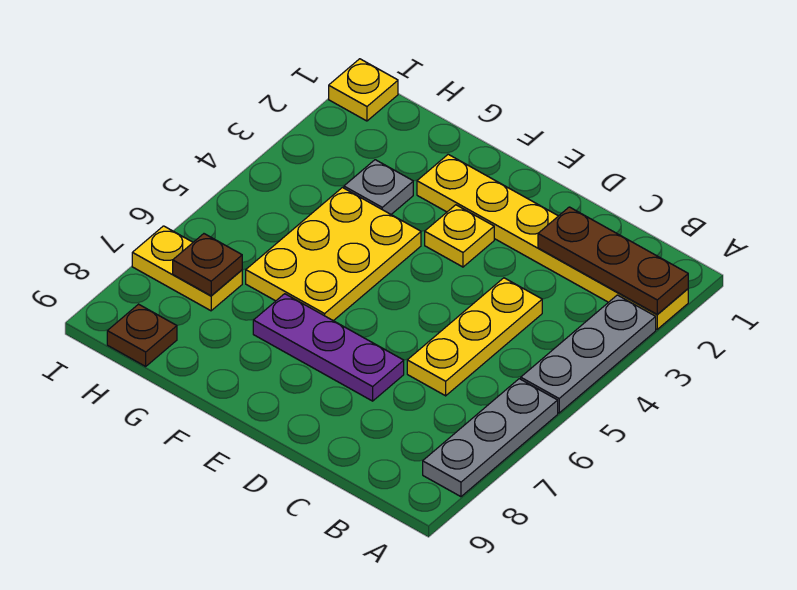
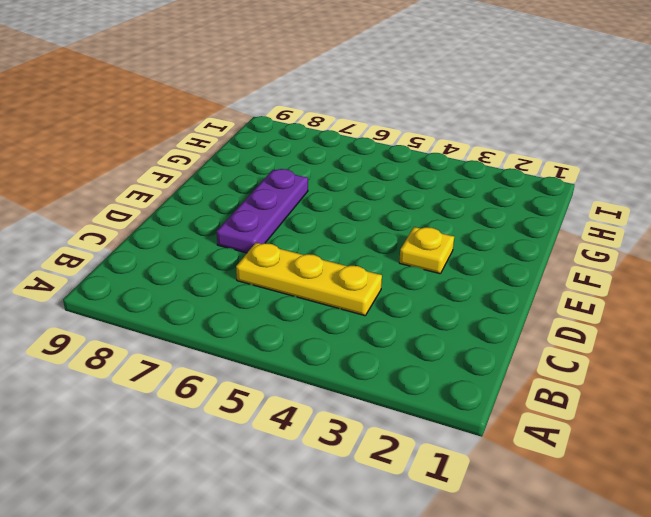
none -> yellow 1x6 plate [417,154,688,329]
none -> grey 1x3 plate [521,295,656,413]
none -> grey 1x3 plate [423,379,558,497]

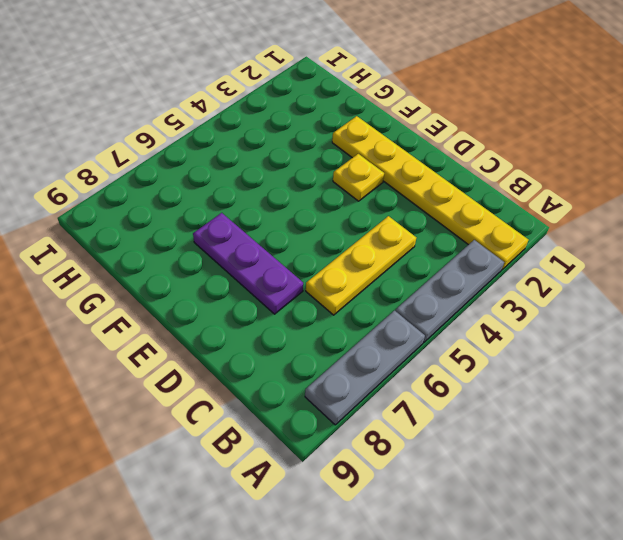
none -> yellow 2x3 plate [246,188,421,321]
none -> grey 1x1 plate [344,160,413,214]
none -> yellow 1x2 plate [132,226,242,311]

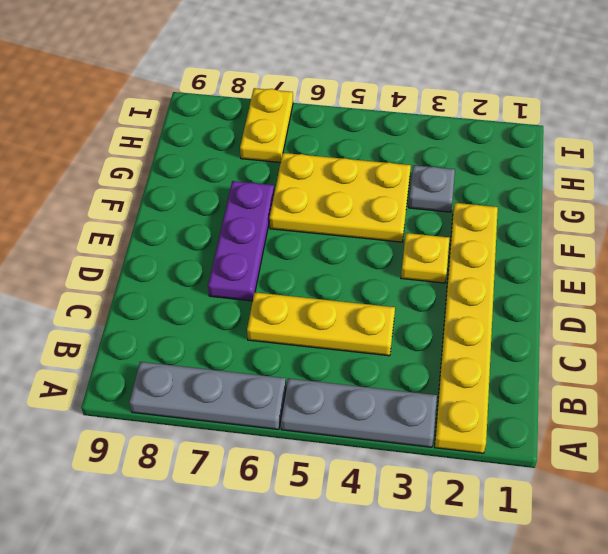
none -> brown 1x1 plate [107,304,177,366]
none -> yellow 1x1 plate [329,59,398,121]
none -> brown 1x3 plate [538,207,688,314]

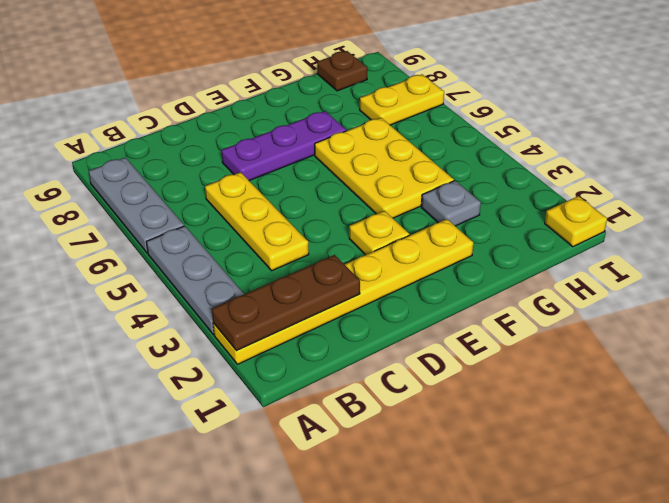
none -> brown 1x1 plate [173,234,242,296]

